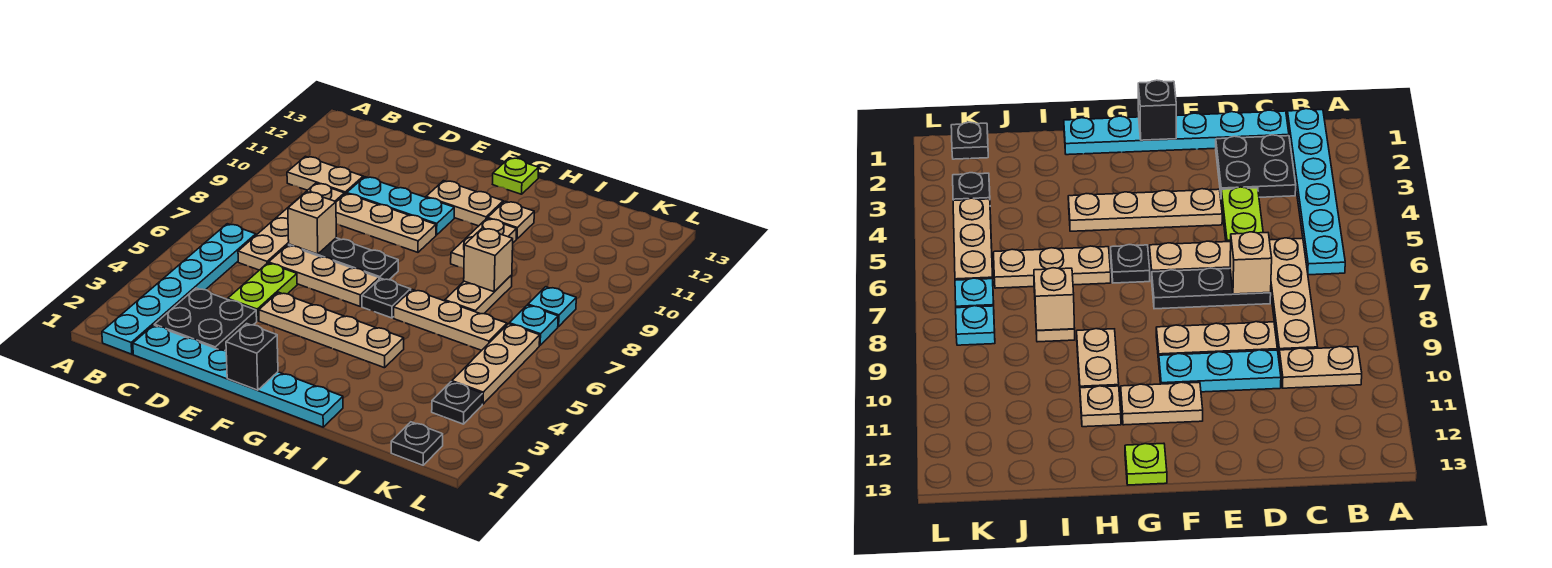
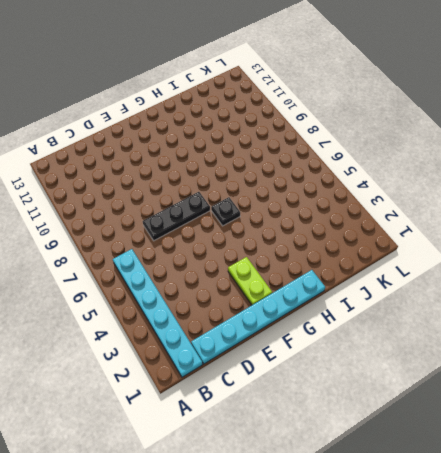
lime 1x2 plate [228,257,272,305] -> lime 1x2 plate moved to [228,263,297,321]
none -> tan 1x2 plate [287,156,363,195]
none -> black 2x2 plate [155,288,257,351]
none -> tan 1x4 plate [238,183,344,270]

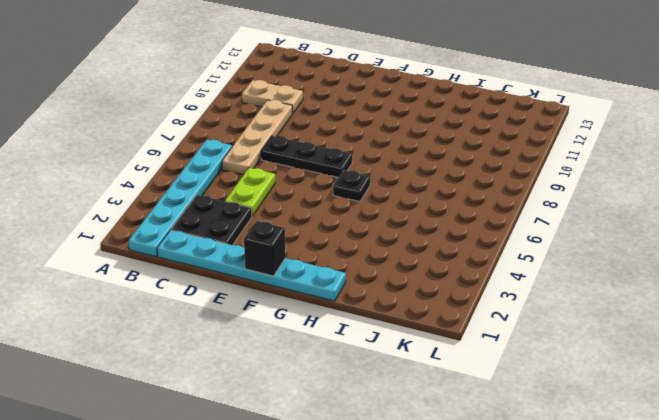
none -> tan 1x3 plate [269,245,379,306]
none -> tan 1x3 plate [336,193,436,252]
none -> cyan 1x3 plate [347,177,454,235]

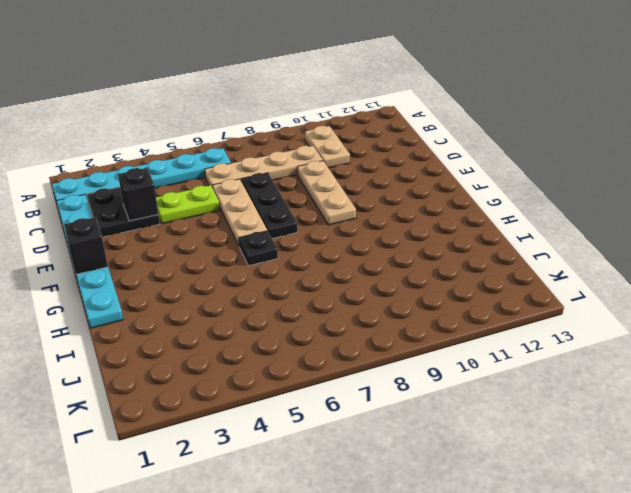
black 1x1 brick [118,168,158,221] -> none
none -> cyan 1x3 plate [347,177,454,235]
none -> tan 1x4 plate [259,292,404,368]
none -> tan 1x2 plate [426,181,503,226]

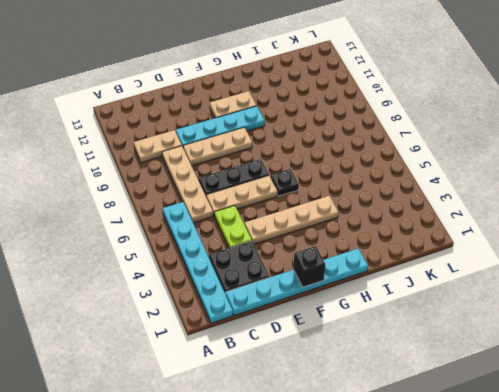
cyan 1x4 plate [176,106,265,146] -> cyan 1x3 plate [347,177,454,235]
none -> lime 1x1 plate [493,158,539,194]
none -> tan 1x3 plate [394,290,507,350]
none -> tan 1x2 plate [451,218,517,268]

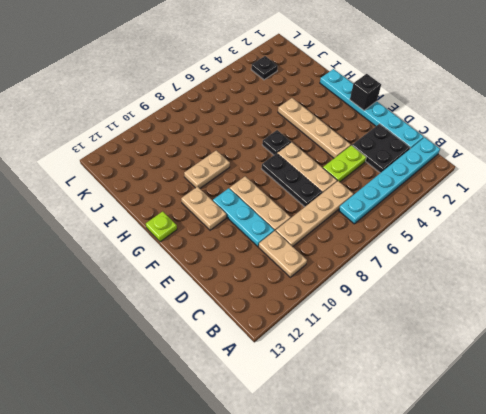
none -> tan 1x3 plate [394,290,507,350]
none -> tan 1x1 plate [488,201,534,239]
none -> tan 1x2 plate [445,275,512,314]

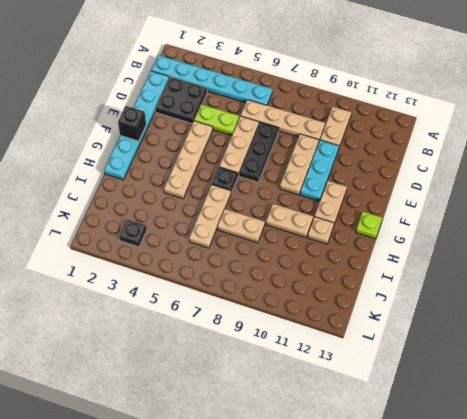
none -> black 1x1 plate [391,422,443,465]
none -> tan 1x3 plate [452,324,540,404]
none -> cyan 1x1 plate [509,305,558,345]

